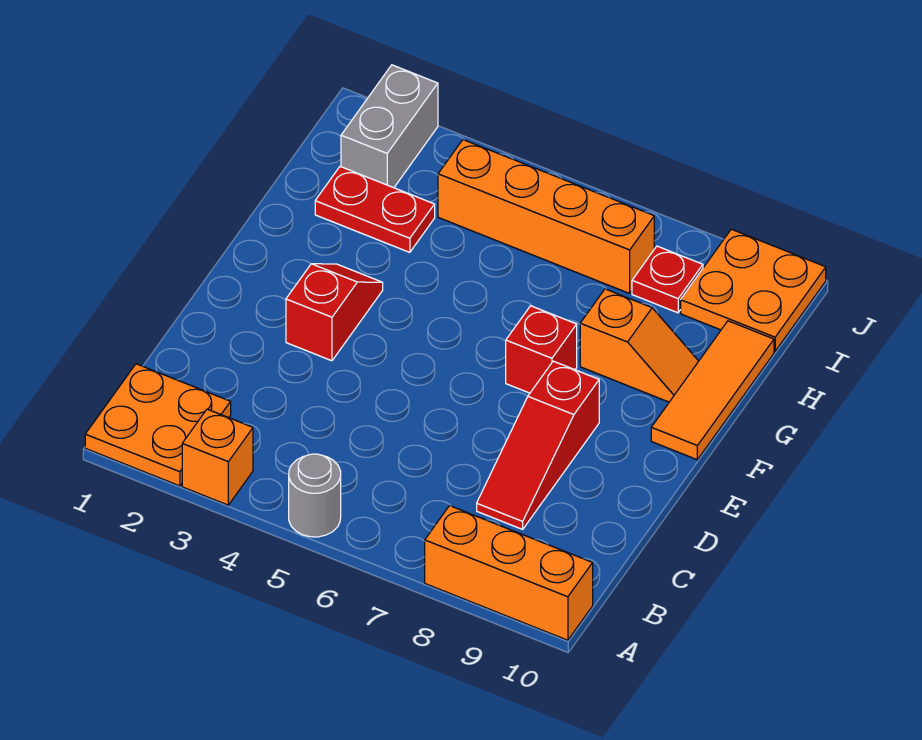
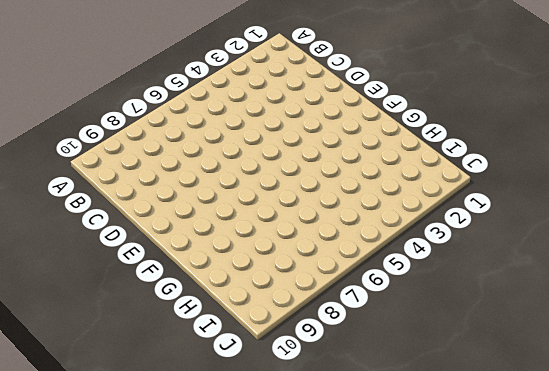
none -> orange 2x2 plate [85,364,231,486]
none -> orange 1x1 brick [182,409,253,505]
none -> grey 1x1 round brick [289,454,341,537]

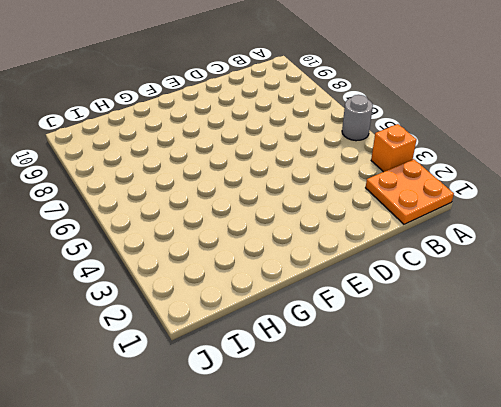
none -> orange 1x3 brick [425,506,593,640]
none -> red 1x3 slope [477,361,599,529]
none -> red 1x2 slope [286,264,383,361]

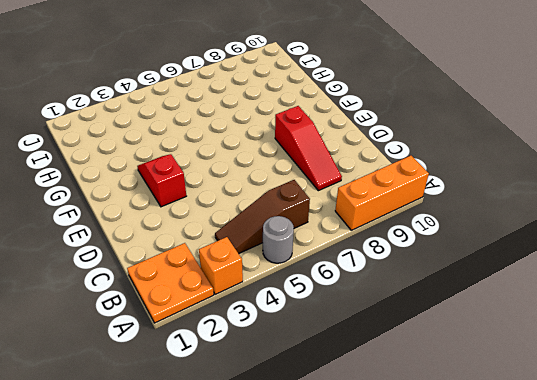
brown 1x3 slope [215,180,310,254] -> none
none -> red 1x1 brick [506,306,577,393]
none -> orange 1x3 tile [651,321,774,460]
none -> orange 1x2 slope [580,289,699,402]

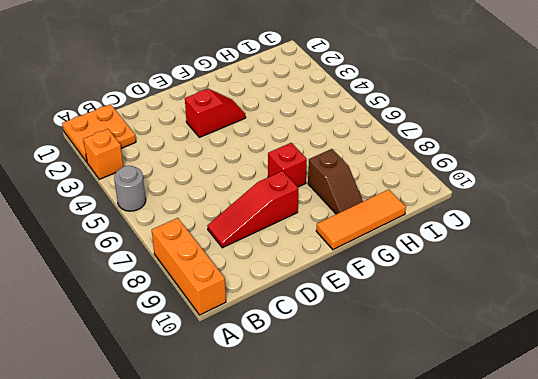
brown 1x2 slope [308,149,363,214] -> orange 1x2 slope [580,289,699,402]
none -> red 1x2 plate [315,167,435,252]
none -> grey 1x2 brick [341,65,438,188]
none -> orange 1x4 brick [438,140,654,293]

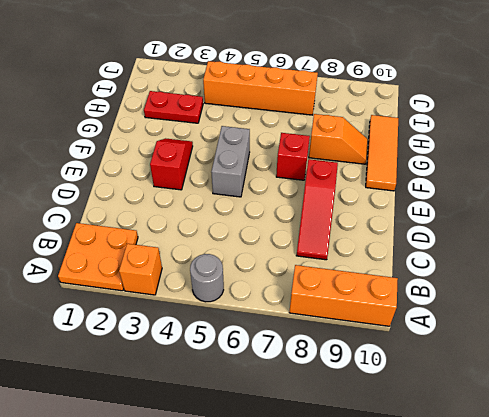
grey 1x2 brick [211,126,250,197] -> grey 1x2 brick moved to [341,65,438,188]
none -> red 1x1 plate [632,246,703,313]
none -> orange 2x2 plate [681,229,826,351]

